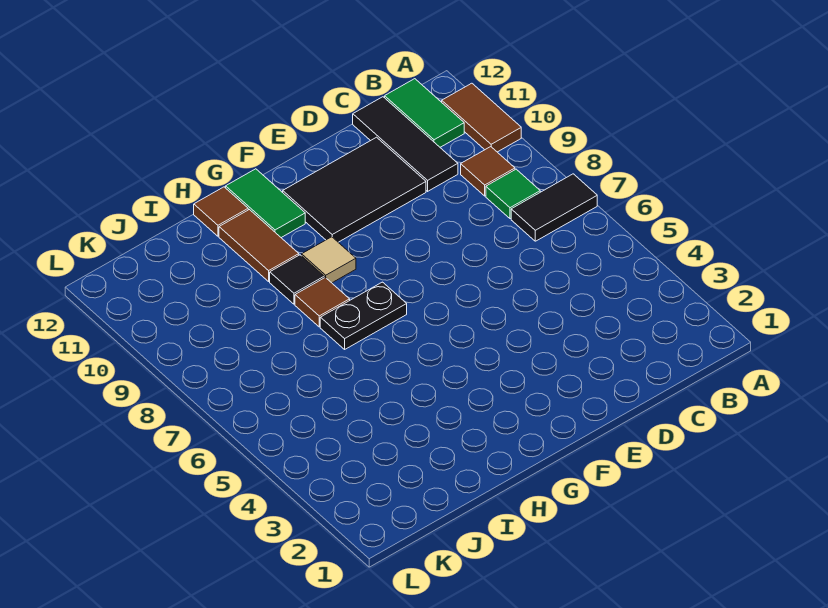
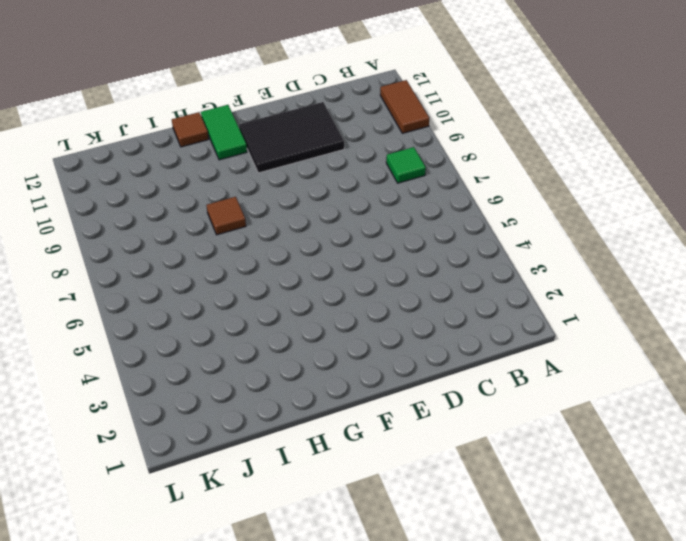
none -> black 1x2 tile [511,174,597,241]
none -> brown 1x1 tile [461,147,515,196]
none -> green 1x2 tile [385,79,464,147]

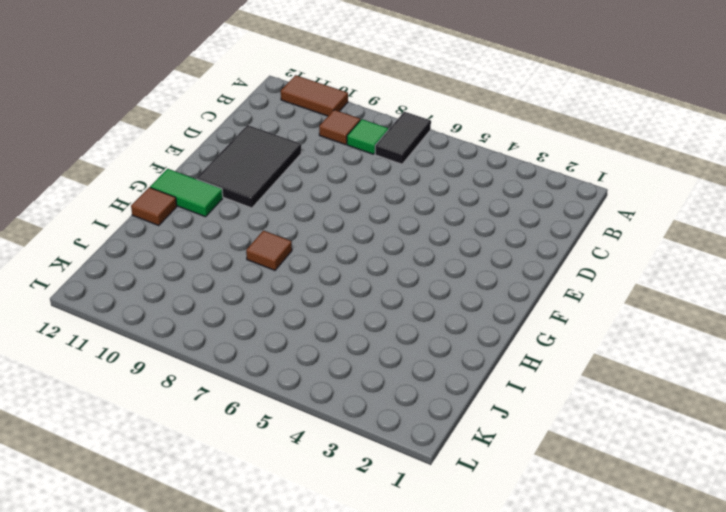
none -> green 1x2 tile [385,79,464,147]
none -> black 1x3 tile [353,97,458,191]
none -> black 1x2 plate [320,282,407,349]

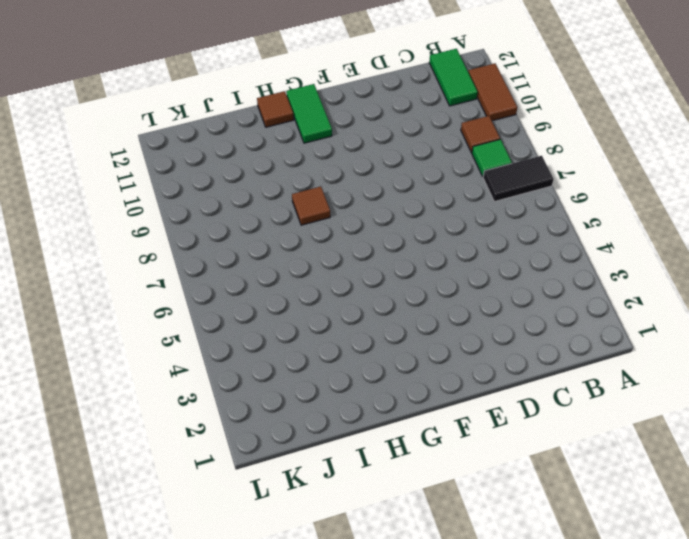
none -> black 1x3 tile [353,97,458,191]
none -> black 2x3 tile [283,137,426,242]
none -> black 1x2 plate [320,282,407,349]

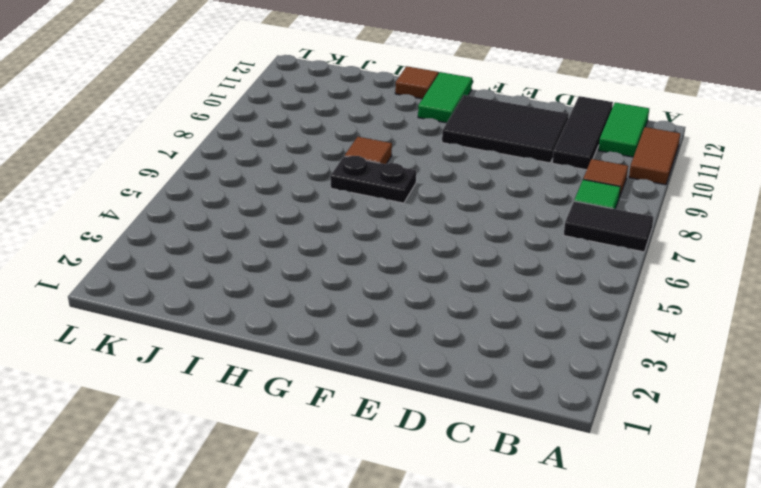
none -> tan 1x1 tile [302,237,356,283]
none -> black 1x1 tile [270,255,324,304]
none -> brown 1x2 tile [219,210,299,281]

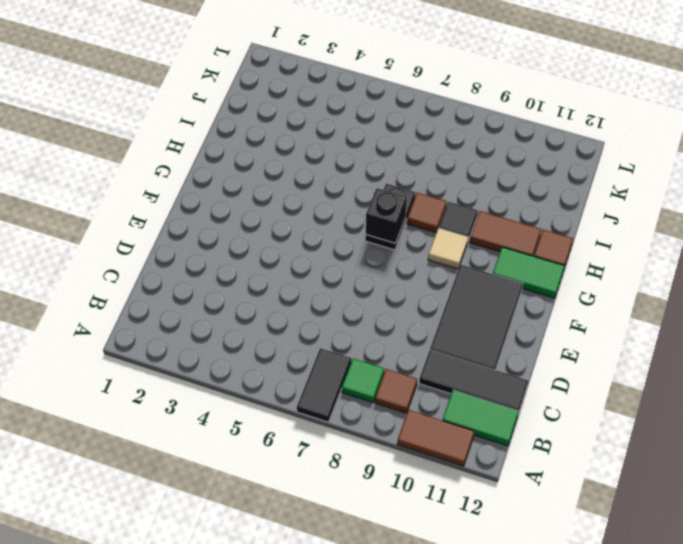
black 1x1 brick [366,188,407,243] -> none

